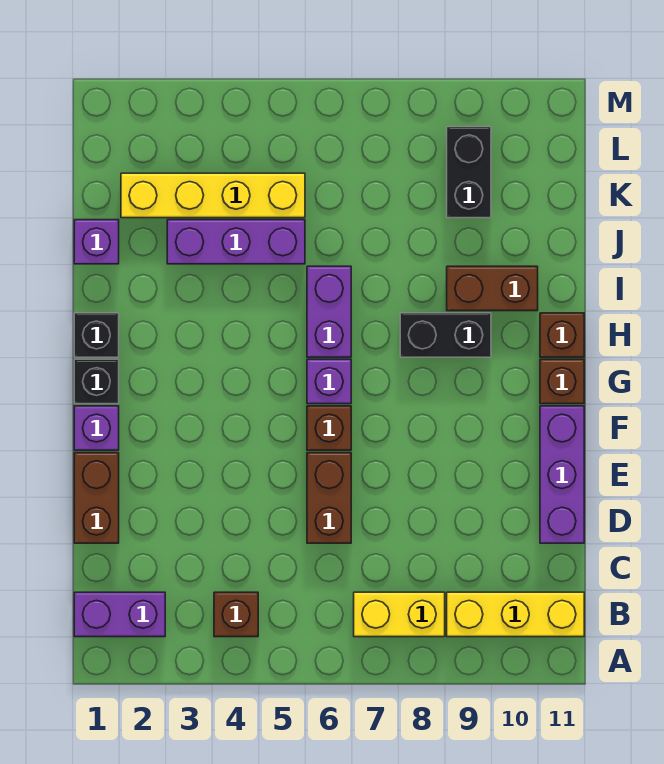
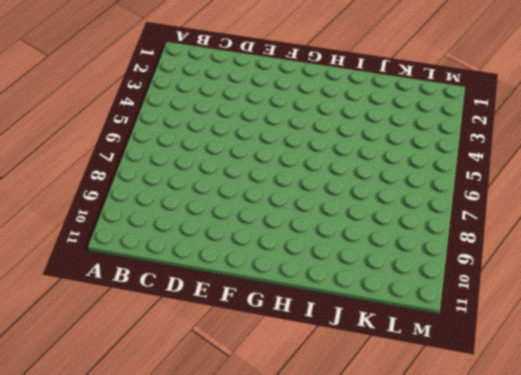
none -> purple 1x2 brick [74,592,165,637]
none -> brown 1x1 brick [214,592,258,637]
none -> yellow 1x2 brick [354,592,445,637]

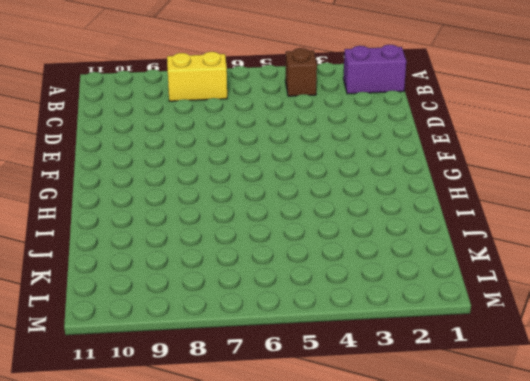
none -> yellow 1x3 brick [447,592,584,637]
none -> brown 1x2 brick [74,453,119,543]
none -> brown 1x2 brick [307,453,351,543]

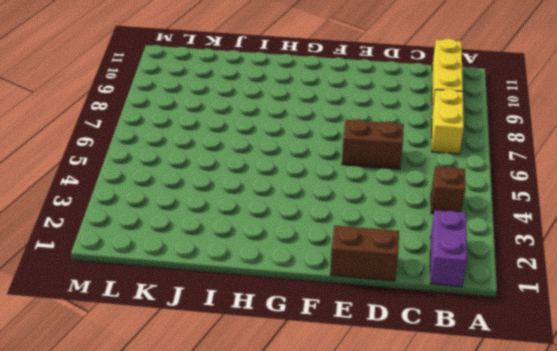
none -> purple 1x3 brick [540,406,584,543]
none -> purple 1x1 brick [74,406,119,450]
none -> brown 1x1 brick [307,406,351,450]

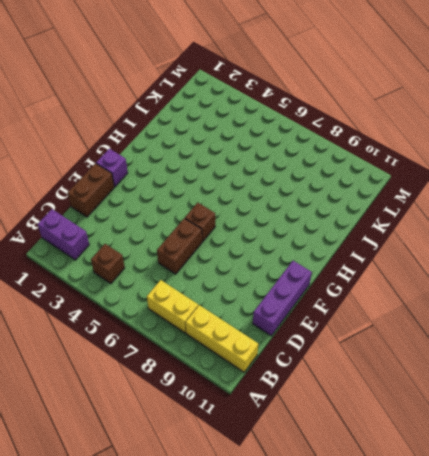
none -> black 1x1 brick [74,359,119,404]
none -> purple 1x1 brick [307,359,351,404]
none -> brown 1x1 brick [540,359,584,404]

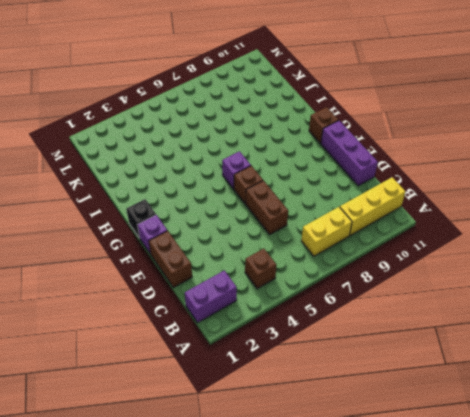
none -> black 1x1 brick [74,313,119,357]
none -> purple 1x2 brick [307,266,351,357]
none -> black 1x2 brick [400,313,491,357]

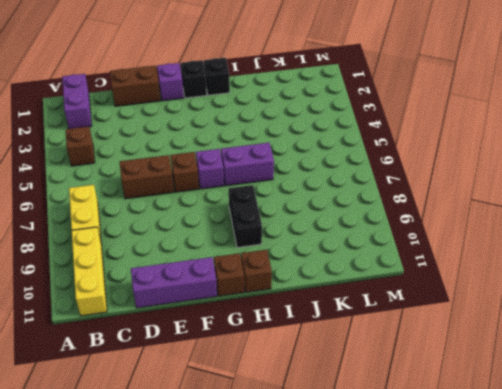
none -> brown 1x2 brick [447,266,538,311]
none -> purple 1x1 brick [74,220,119,264]
none -> purple 1x3 brick [167,220,305,264]

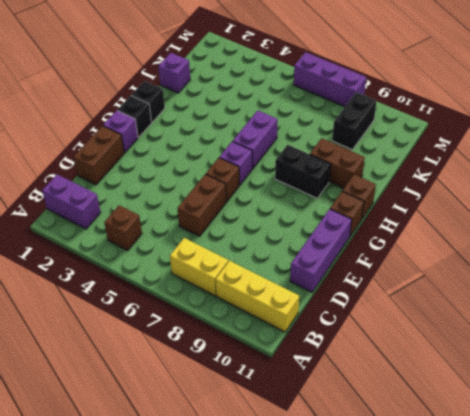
purple 1x3 brick [294,52,366,107] -> purple 1x3 brick moved to [167,220,305,264]
none -> yellow 1x4 brick [121,173,305,218]

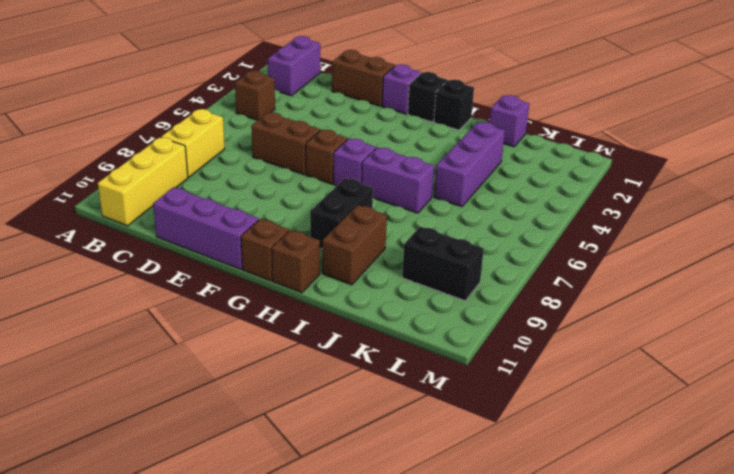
none -> yellow 1x4 brick [121,173,305,218]

